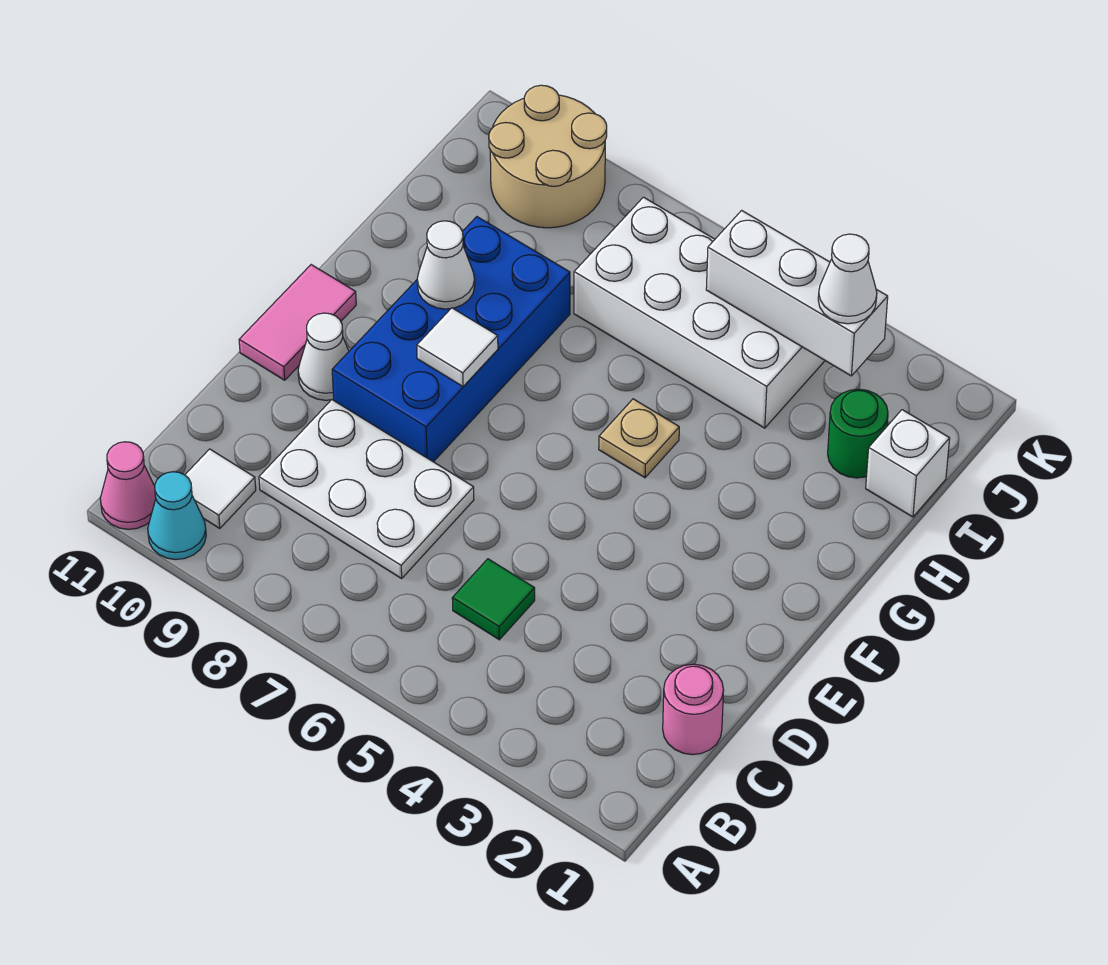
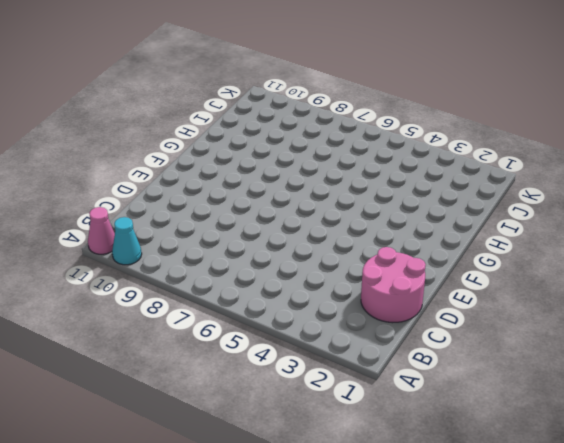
pink 2x2 round brick [361,247,426,323] -> pink 1x1 round brick [663,664,724,755]
none -> white 1x1 tile [185,449,256,529]
none -> green 1x1 tile [452,559,535,640]
none -> white 2x3 plate [259,400,474,578]

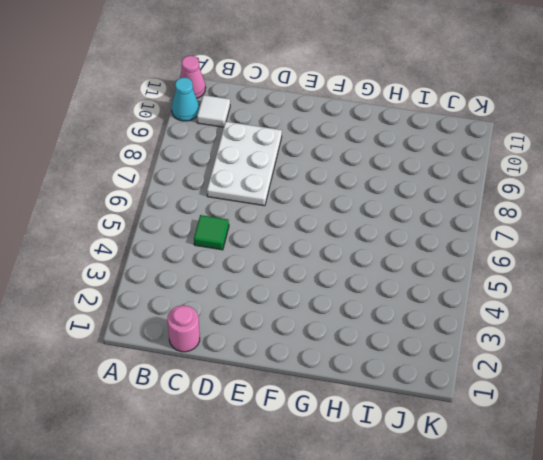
none -> blue 2x4 brick [332,217,570,462]
none -> white 1x1 cone [298,313,349,400]
none -> pink 1x2 tile [239,265,356,380]

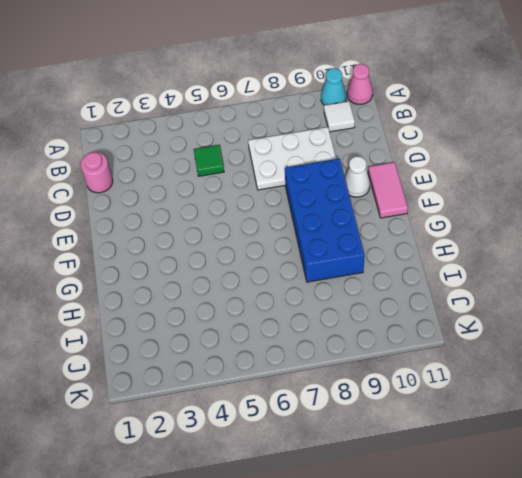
none -> tan 1x1 plate [599,399,679,478]
none -> white 1x1 brick [866,410,950,517]
none -> green 1x1 round brick [828,389,888,478]

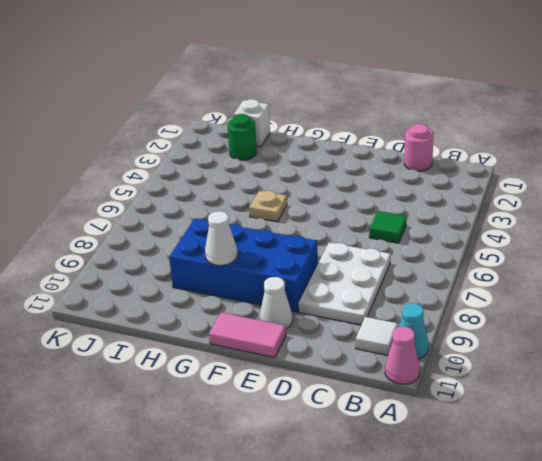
none -> white 2x4 brick [574,197,825,428]
none -> tan 2x2 round brick [489,85,607,228]
none -> white 1x1 tile [417,308,498,386]

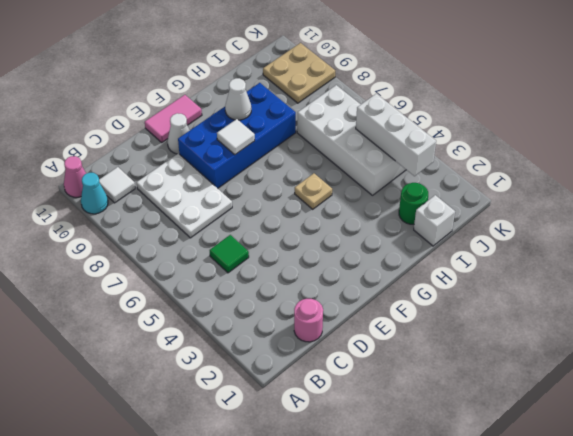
tan 2x2 plate [263,43,335,103] -> tan 2x2 round brick [489,85,607,228]
none -> white 1x1 cone [818,234,877,324]

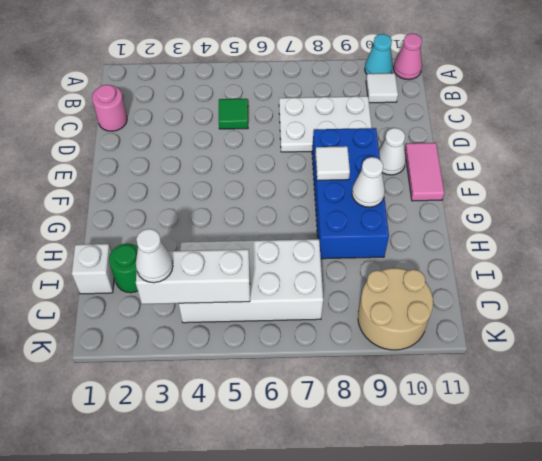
none -> tan 1x1 plate [599,399,679,478]

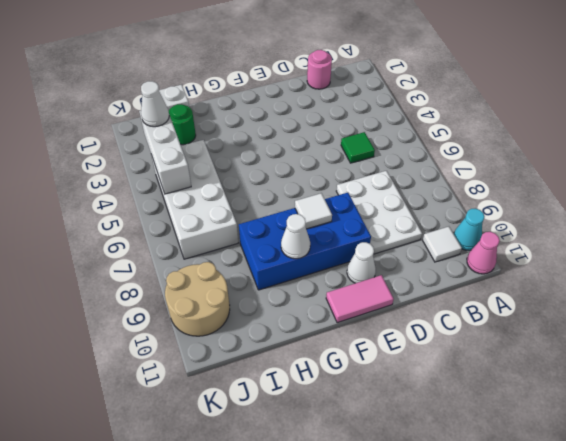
none -> tan 1x1 plate [599,399,679,478]

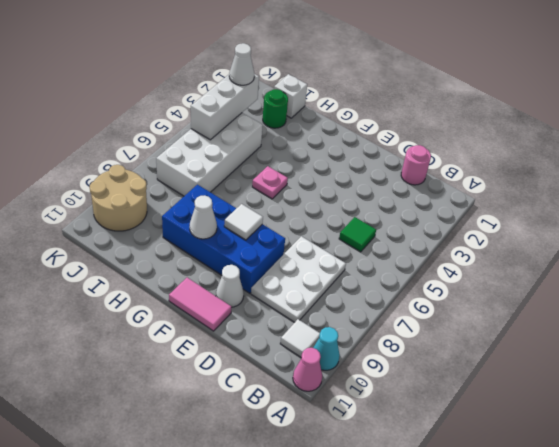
pink 1x1 plate [252,166,288,199] -> tan 1x1 plate [599,399,679,478]

